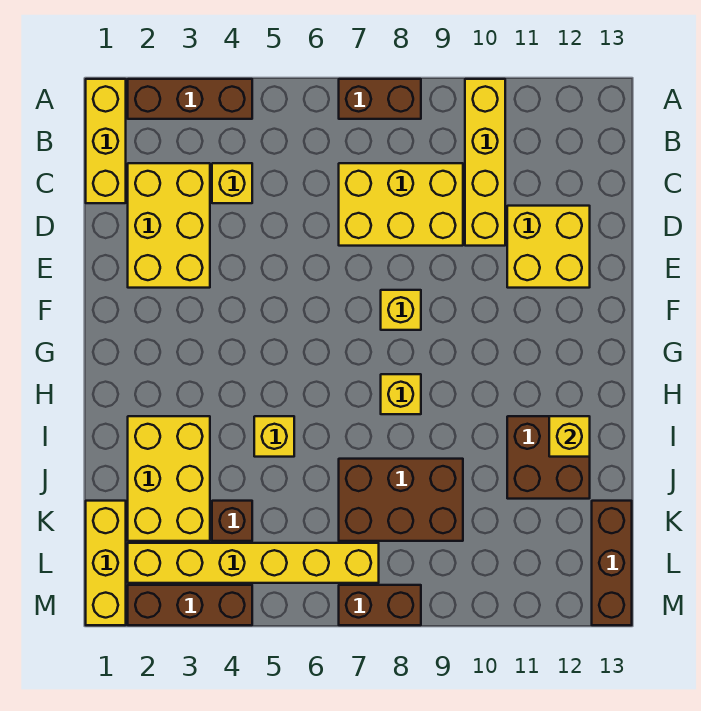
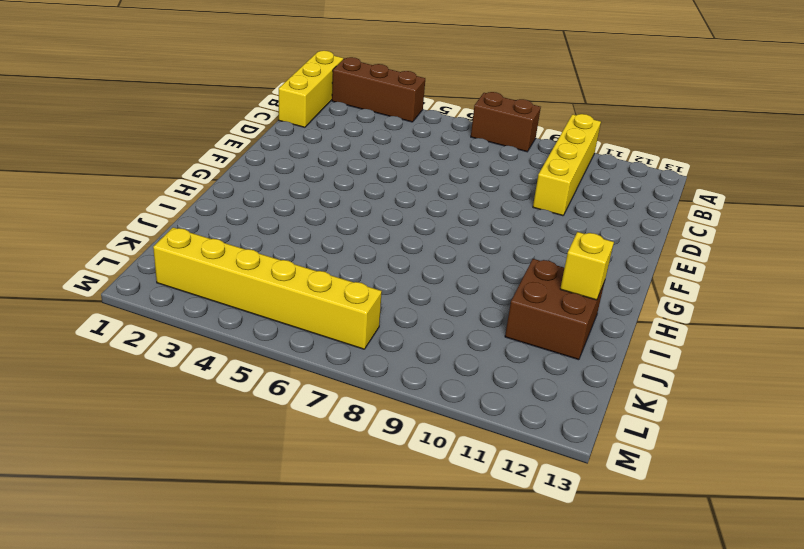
none -> yellow 2x3 brick [128,163,210,288]
none -> yellow 1x1 brick [212,163,252,203]
none -> yellow 2x3 brick [339,163,463,246]

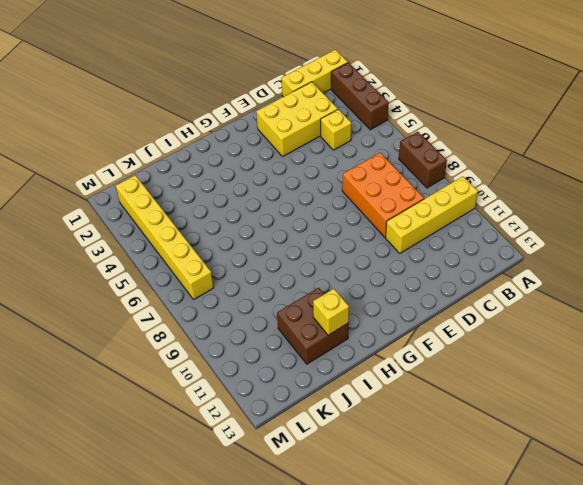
orange 2x3 brick [342,153,424,237] -> yellow 2x3 brick [339,163,463,246]
none -> yellow 2x2 brick [507,206,590,288]
none -> yellow 1x1 brick [381,290,421,330]
none -> yellow 1x1 brick [381,374,421,414]

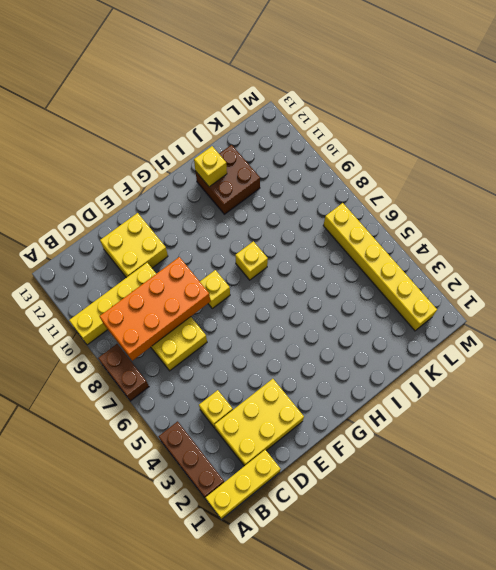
orange 2x4 brick [99,257,210,361] -> none
none -> yellow 2x3 brick [128,416,210,541]
none -> yellow 1x1 brick [254,416,294,457]
none -> brown 2x3 brick [339,459,463,541]

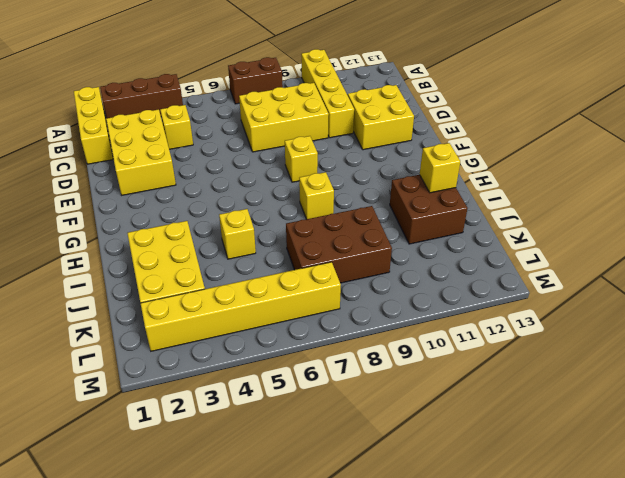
none -> yellow 1x3 brick [86,501,126,625]
none -> brown 1x1 brick [212,501,252,541]
none -> brown 1x3 brick [592,501,632,625]

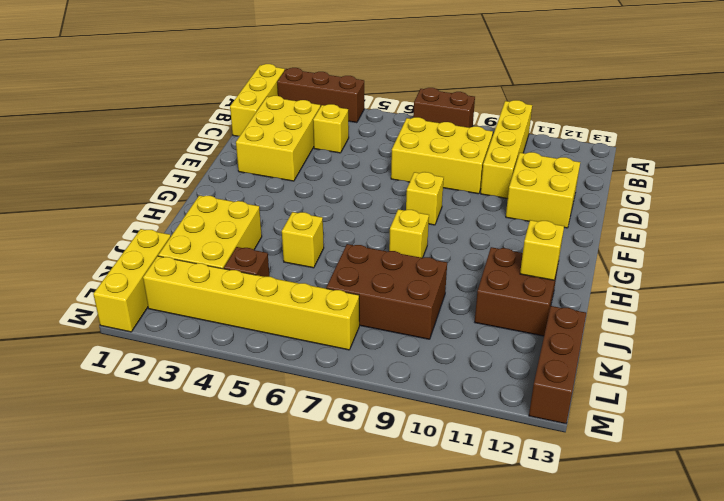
none -> brown 1x3 brick [128,585,252,625]
none -> brown 1x2 brick [339,585,421,625]

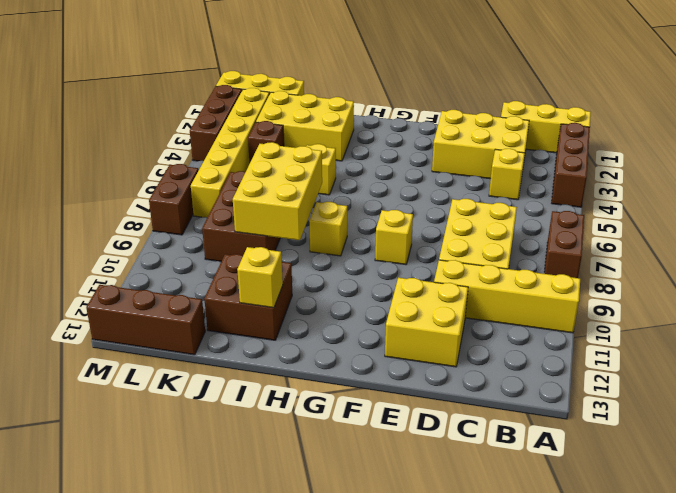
yellow 2x3 brick [233,142,322,240] -> none

